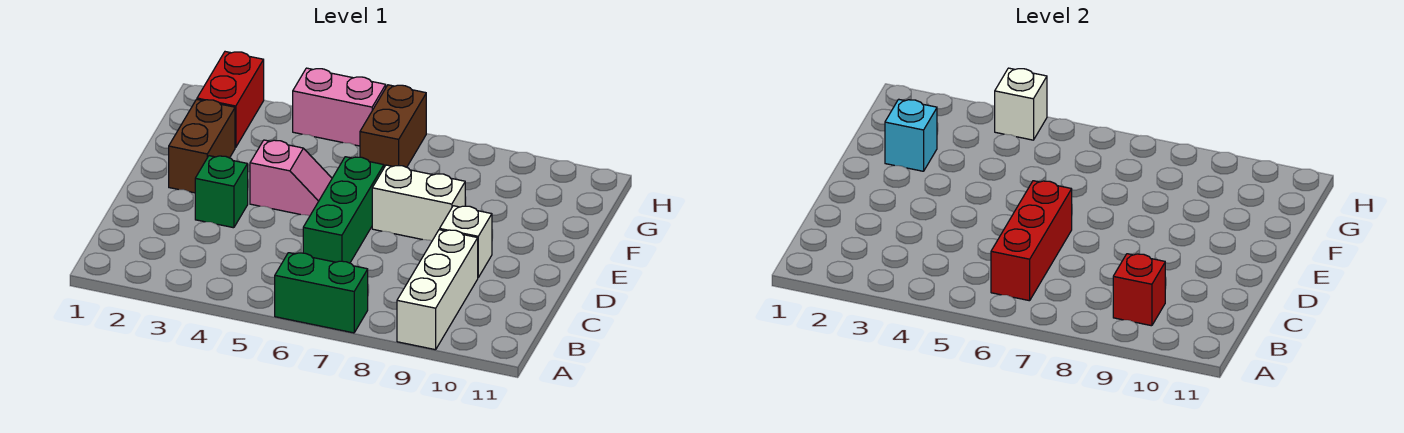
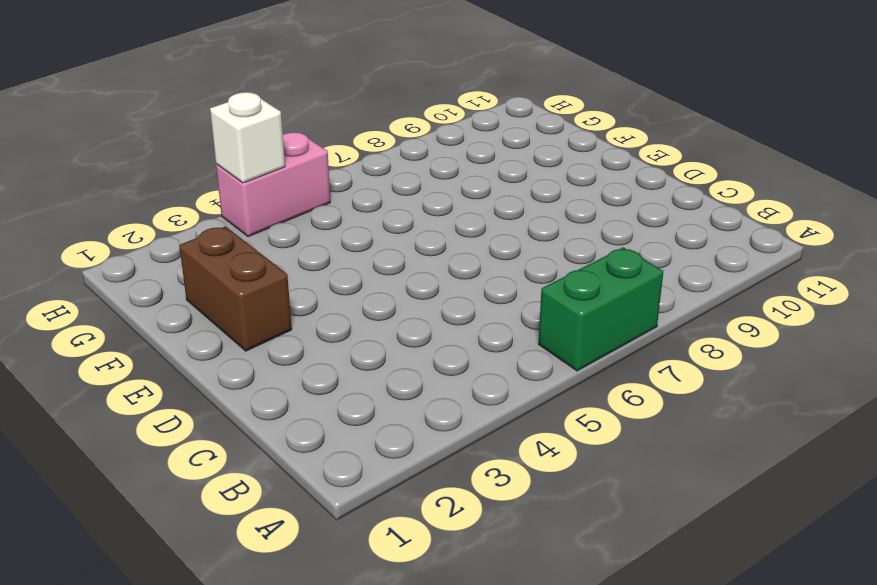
none -> white 1x3 brick [397,230,478,350]
none -> green 1x3 brick [303,157,384,263]
none -> green 1x1 brick [195,156,248,228]

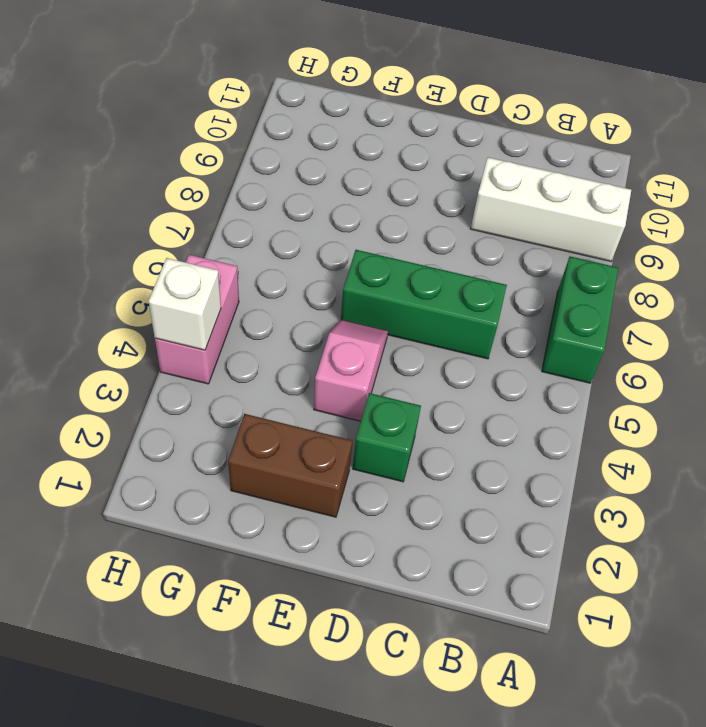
none -> white 1x1 brick [440,206,492,277]
none -> white 1x2 brick [372,165,465,241]
none -> red 1x2 brick [197,52,264,147]

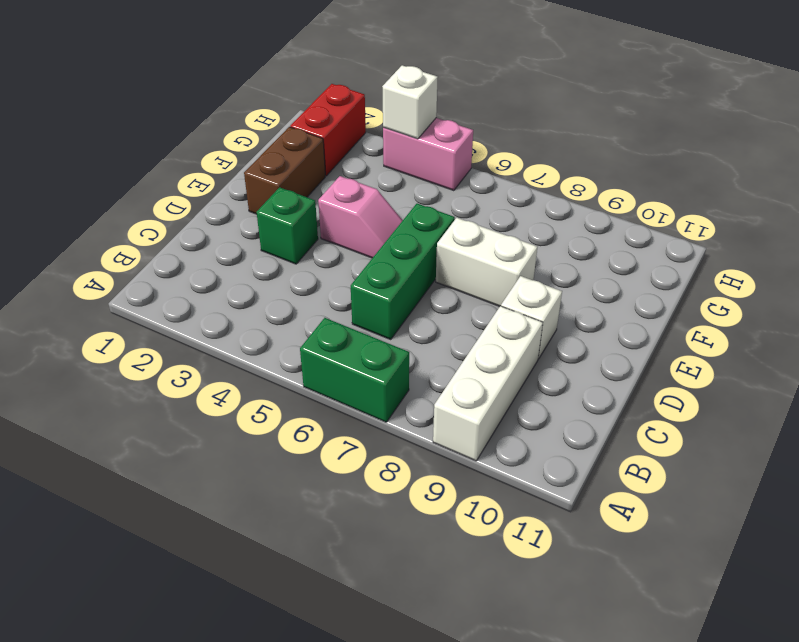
none -> brown 1x2 brick [360,85,426,167]
none -> red 1x3 brick [991,181,1072,301]
none -> red 1x1 brick [1113,254,1165,326]

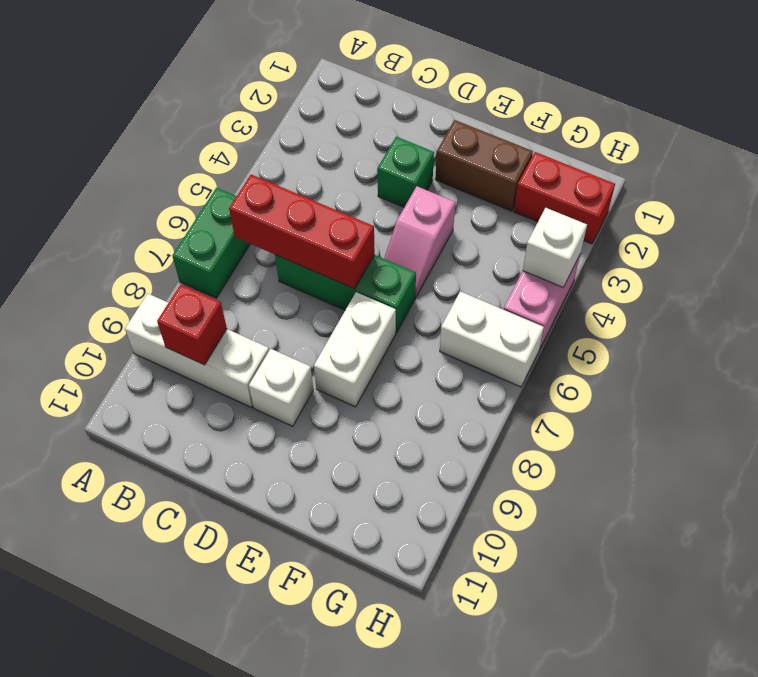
white 1x2 brick [440,291,544,387] -> brown 1x2 brick [360,85,426,167]
none -> cyan 1x1 brick [885,99,937,171]

